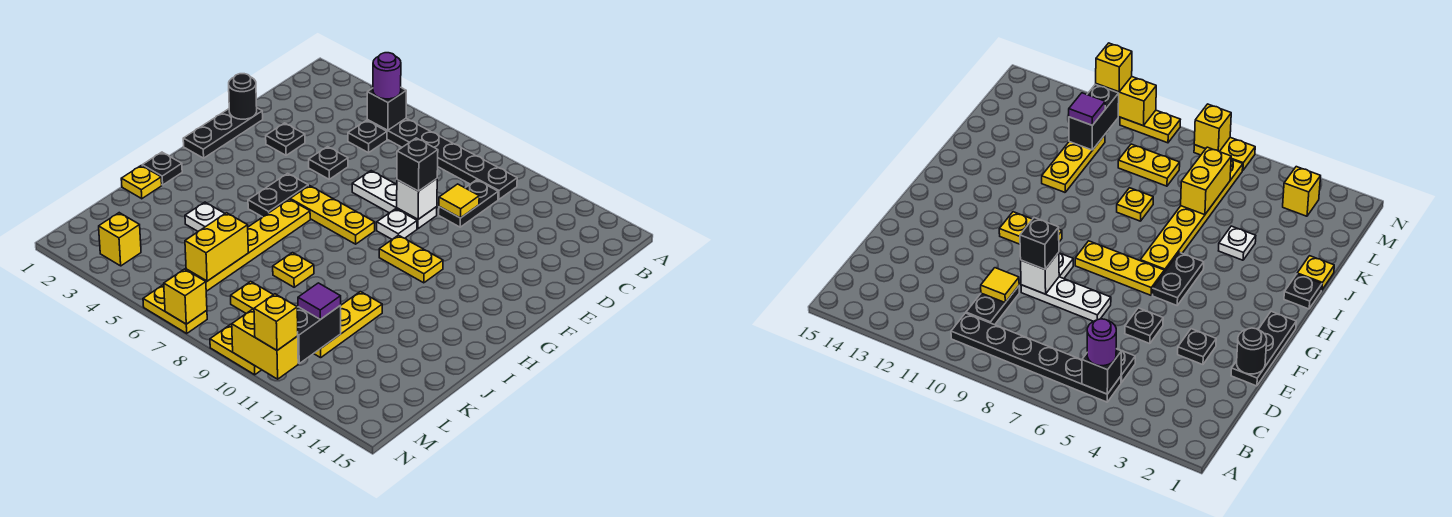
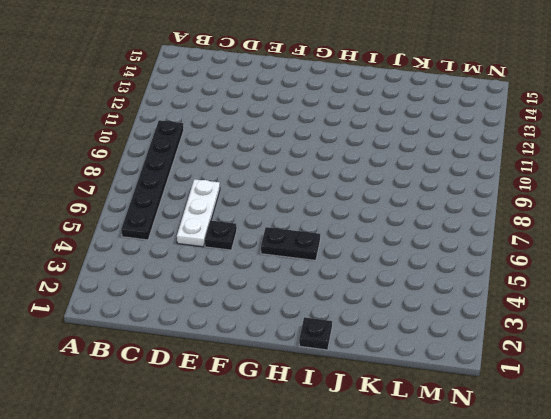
white 1x3 plate [177,179,220,247] -> white 1x3 plate moved to [352,171,437,229]
none -> black 1x1 plate [348,120,387,153]
none -> black 1x2 plate [439,180,498,227]
none -> black 1x3 plate [183,108,263,158]
none -> black 1x1 plate [266,123,305,155]

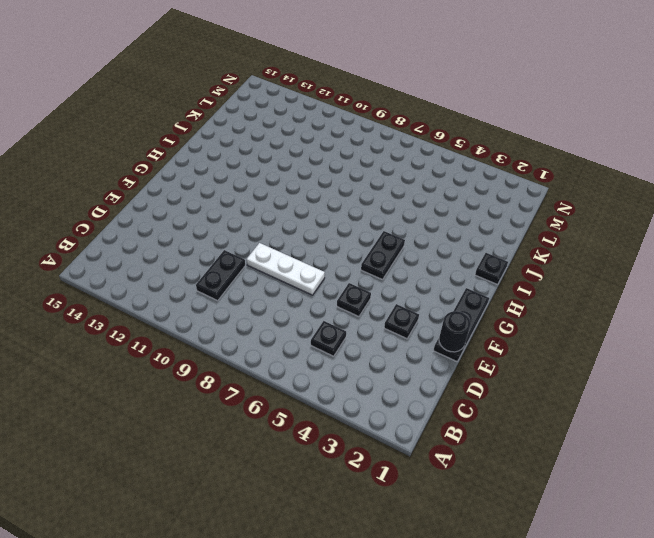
none -> black 1x6 plate [367,119,517,200]
none -> white 1x1 plate [377,209,417,239]
none -> yellow 1x3 plate [290,186,375,244]
none -> yellow 1x2 plate [379,235,443,283]

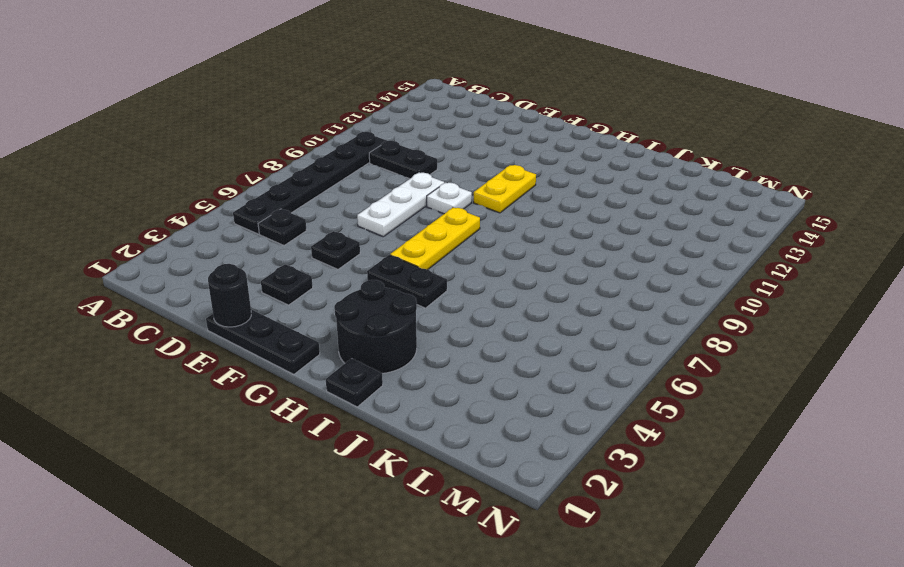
black 2x2 round brick [334,280,417,374] -> none
none -> yellow 1x6 plate [186,199,310,291]
none -> yellow 1x1 plate [121,166,162,199]
none -> white 1x1 plate [185,202,225,231]
none -> yellow 1x1 plate [273,253,314,287]

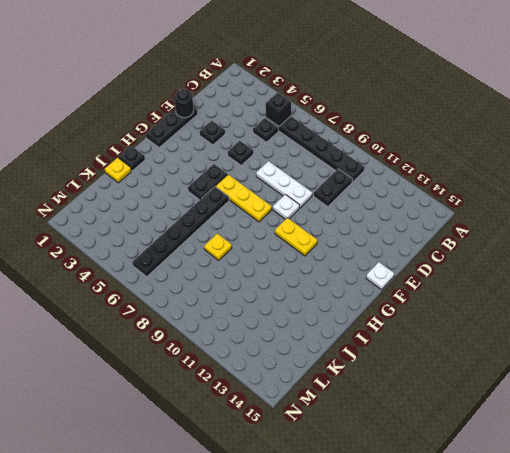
white 1x1 plate [366,262,394,290] -> white 1x1 plate moved to [185,202,225,231]
black 1x6 plate [132,187,229,277] -> yellow 1x6 plate [186,199,310,291]
none -> yellow 1x3 plate [314,292,382,358]
none -> yellow 1x2 plate [231,281,273,313]
none -> yellow 1x1 brick [99,213,141,266]
none -> yellow 1x2 plate [143,285,207,333]

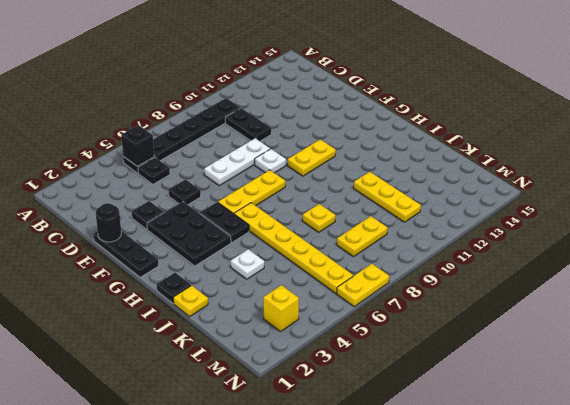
black 2x3 plate [147,202,231,266] -> none
none -> yellow 1x2 plate [210,324,261,375]
none -> yellow 1x1 tile [439,184,479,218]
none -> white 1x1 brick [397,179,437,219]
none -> yellow 1x2 brick [185,213,248,281]

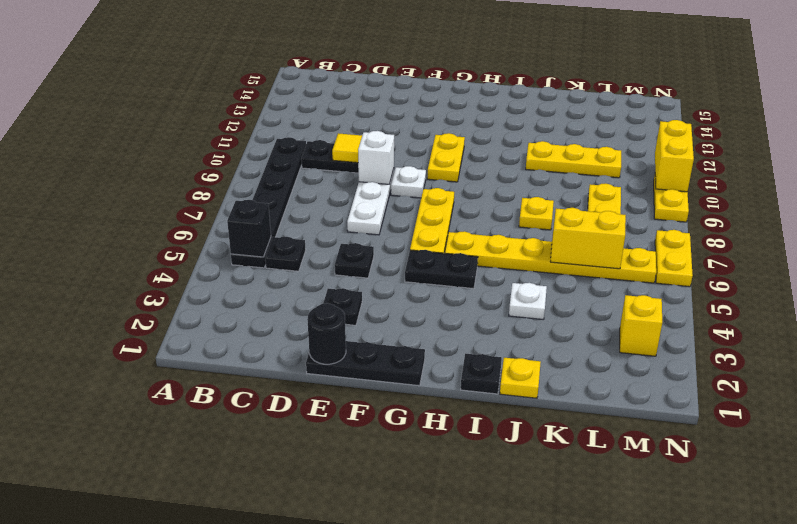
none -> black 1x2 brick [297,305,341,363]
none -> yellow 1x1 brick [164,269,207,324]
none -> purple 1x1 round brick [373,53,401,99]
none -> black 1x1 brick [397,138,438,191]

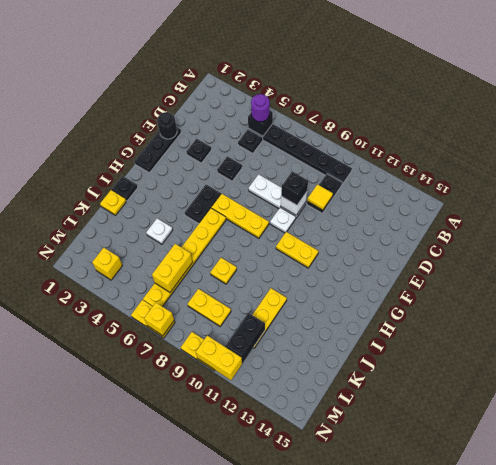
none -> purple 1x1 tile [298,283,341,320]
none -> yellow 1x1 brick [254,294,298,350]

